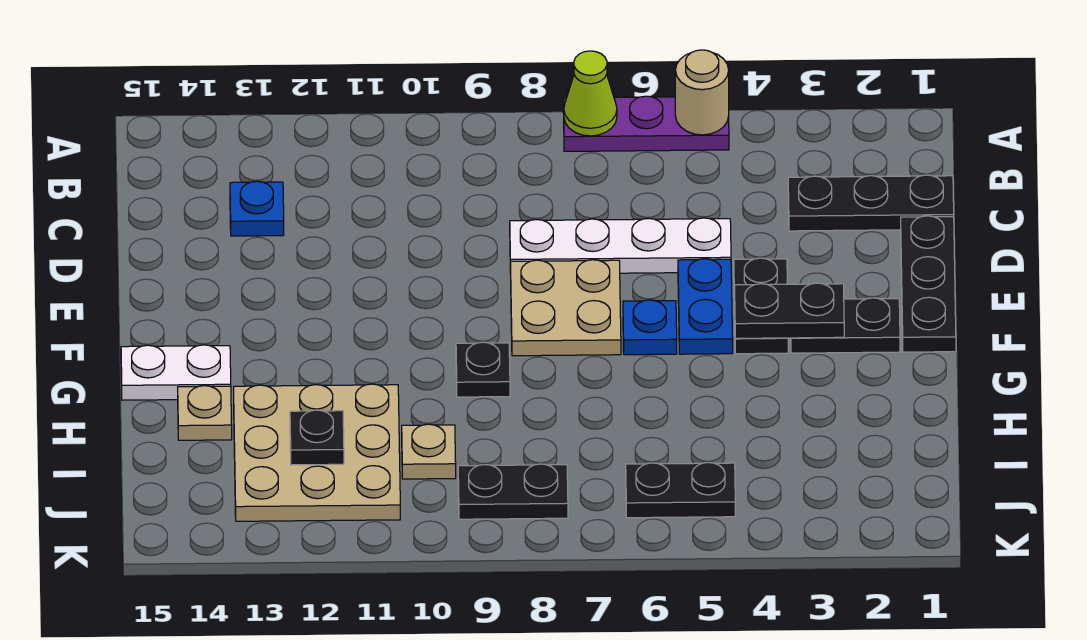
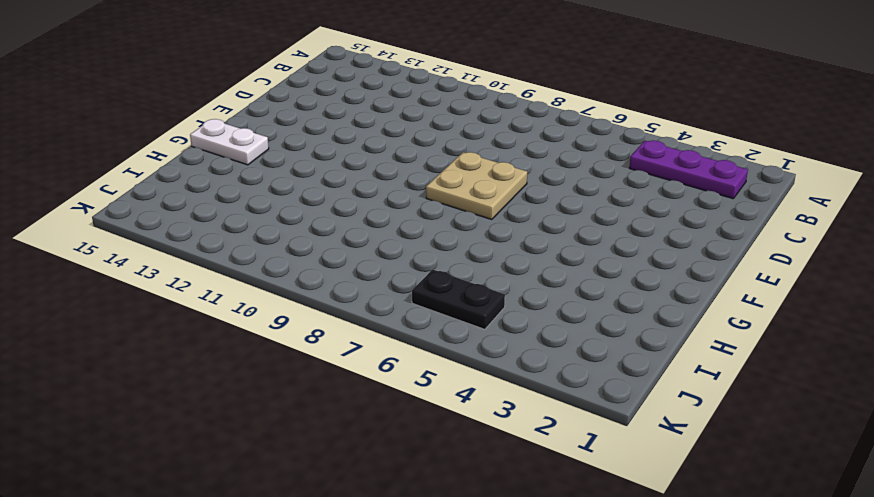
purple 1x3 plate [629,140,748,199] -> purple 1x3 plate moved to [563,96,729,151]
none -> black 1x3 plate [788,175,954,231]
none -> blue 1x1 plate [230,181,284,236]
none -> black 1x3 plate [901,216,956,352]

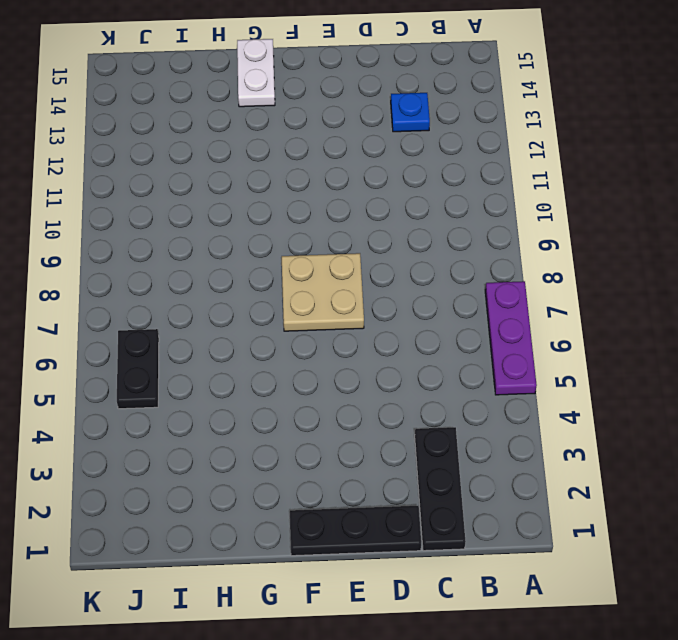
none -> white 1x4 plate [510,218,731,274]
none -> black 1x2 plate [734,258,788,354]
none -> blue 1x2 plate [678,259,733,354]

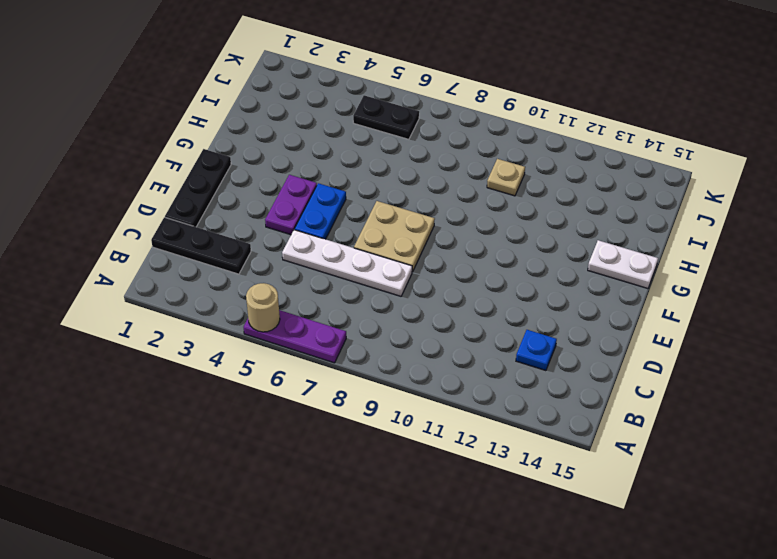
purple 1x2 plate [265,175,317,235] -> black 1x2 plate [734,258,788,354]
none -> black 1x2 plate [791,298,900,353]
none -> blue 1x1 plate [623,300,677,355]
none -> black 1x1 plate [456,342,510,397]

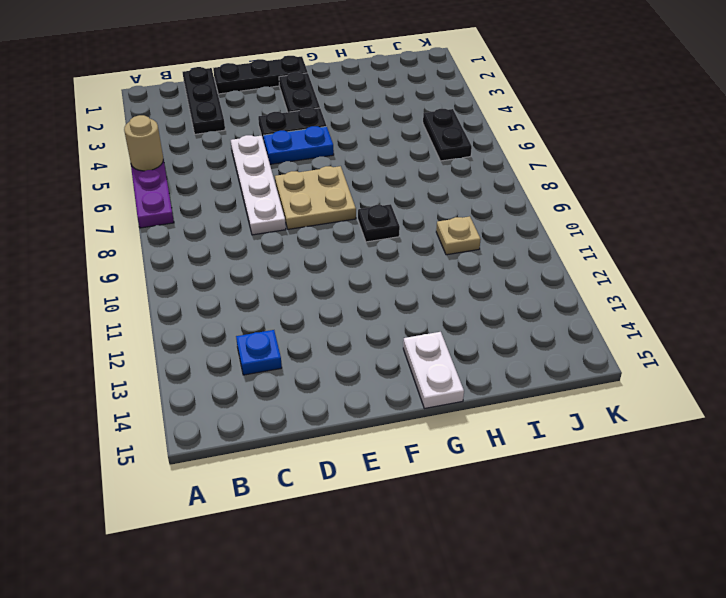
none -> blue 1x1 plate [623,300,677,355]
none -> tan 3x3 plate [234,384,400,521]
none -> tan 1x1 plate [178,386,232,440]

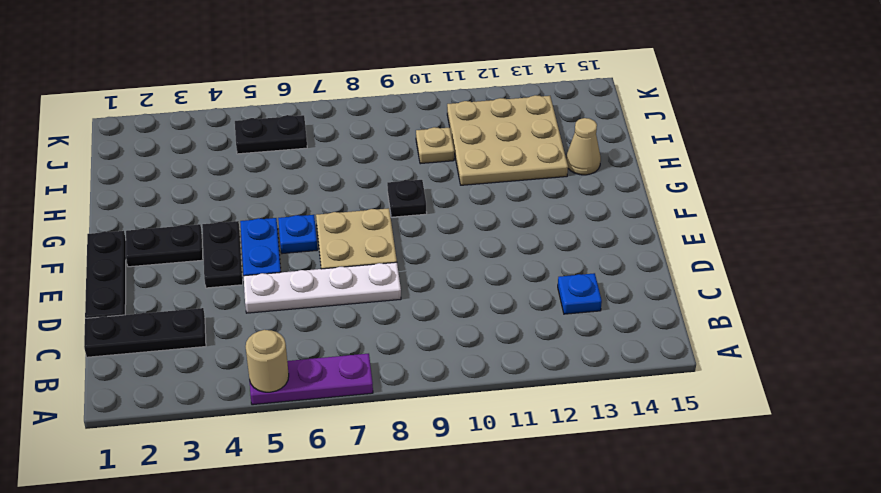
tan 1x1 cone [566,118,601,175] -> tan 1x1 plate [178,386,232,440]
none -> white 1x2 plate [121,345,231,400]
none -> black 1x2 plate [458,464,568,519]
none -> lime 1x1 cone [564,51,617,136]

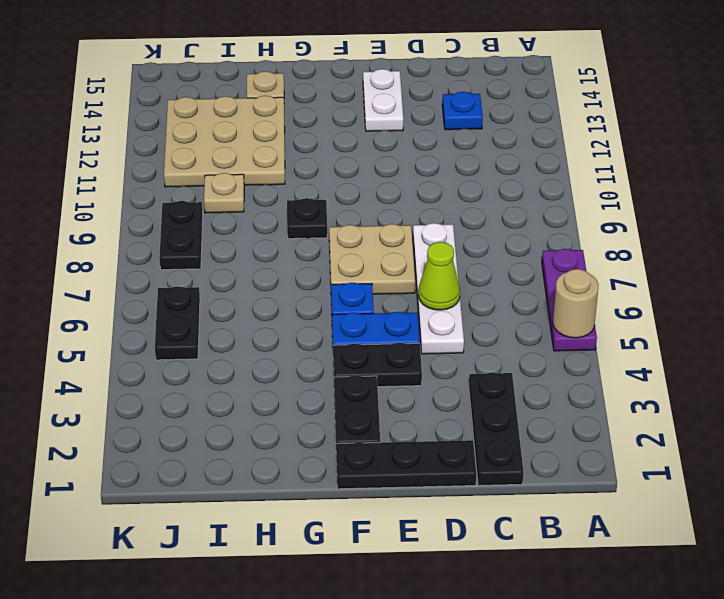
lime 1x1 cone [418,242,460,310] -> lime 1x1 cone moved to [564,51,617,136]
white 1x2 plate [363,69,403,131] -> white 1x2 plate moved to [121,345,231,400]
none -> black 1x2 plate [734,283,844,338]
none -> black 1x1 plate [290,410,344,465]

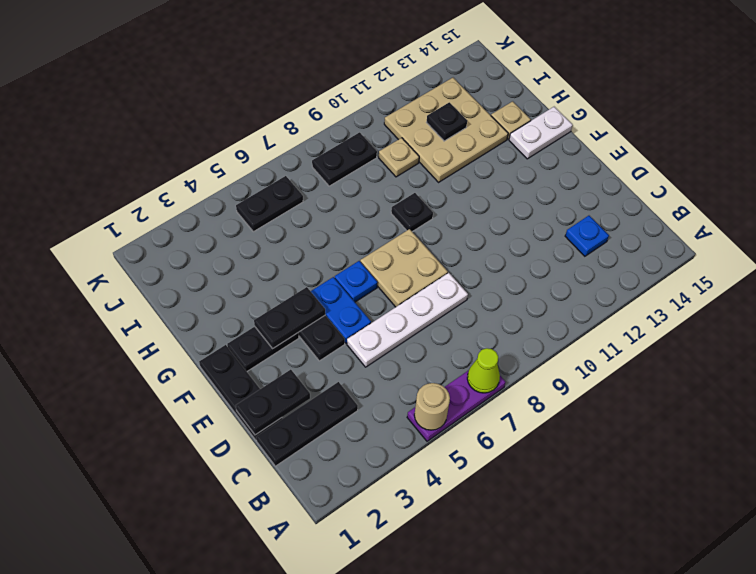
black 1x2 plate [236,370,310,435] -> none

